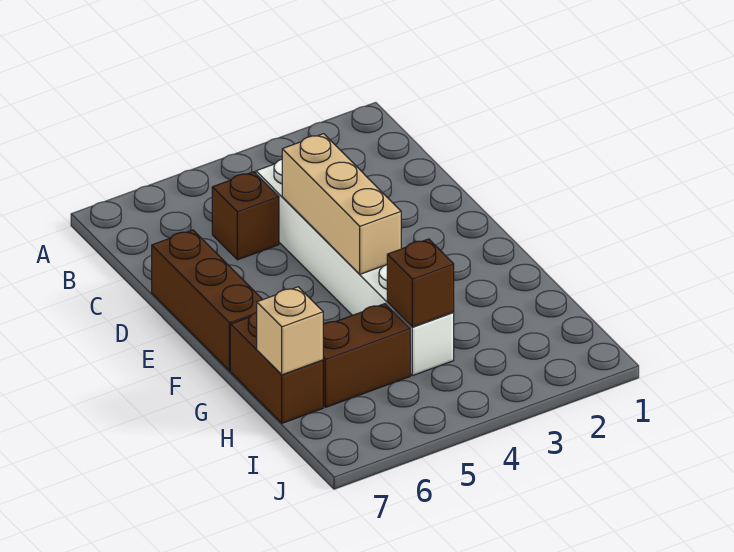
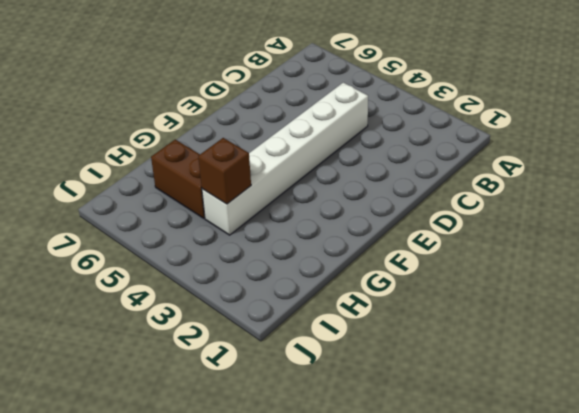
none -> brown 1x1 brick [212,172,279,260]
none -> brown 1x3 brick [152,230,263,371]

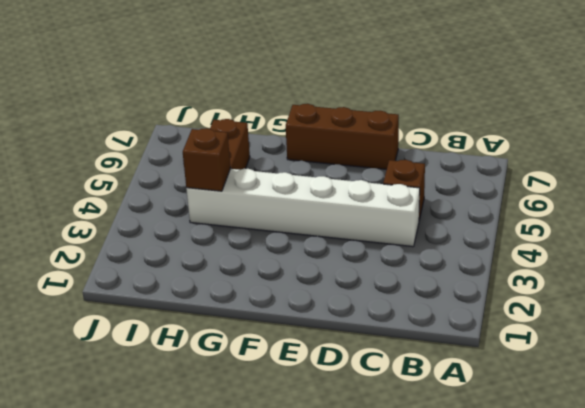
none -> brown 1x2 brick [230,312,323,423]
none -> tan 1x3 brick [282,134,401,274]

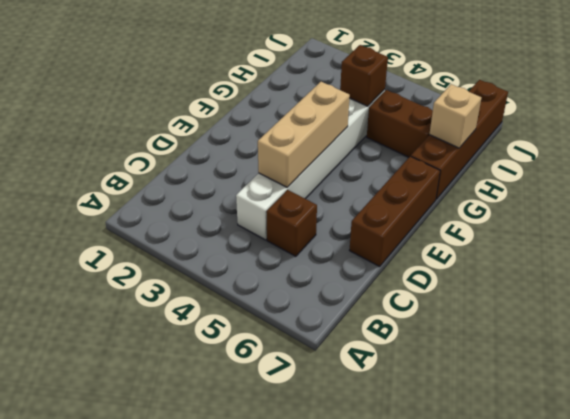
brown 1x4 brick [411,80,508,199] -> brown 1x2 brick [230,312,323,423]

